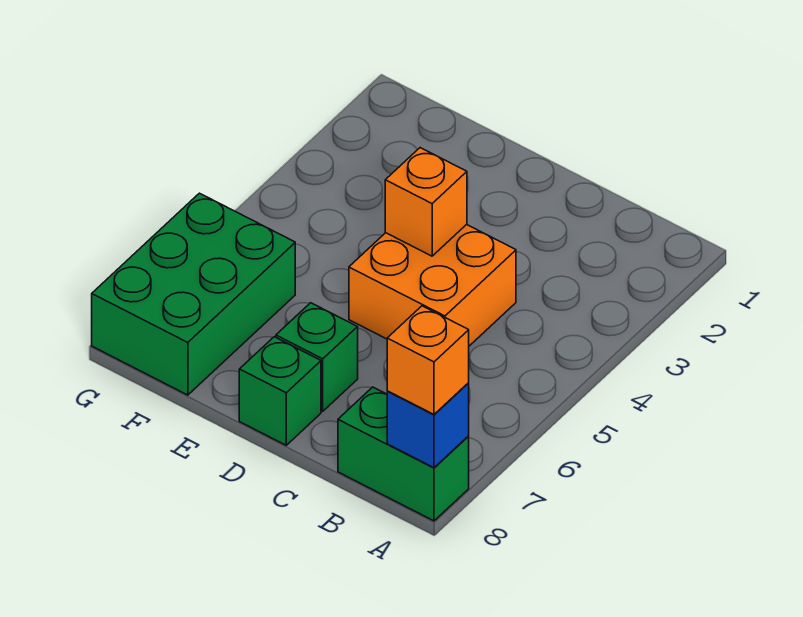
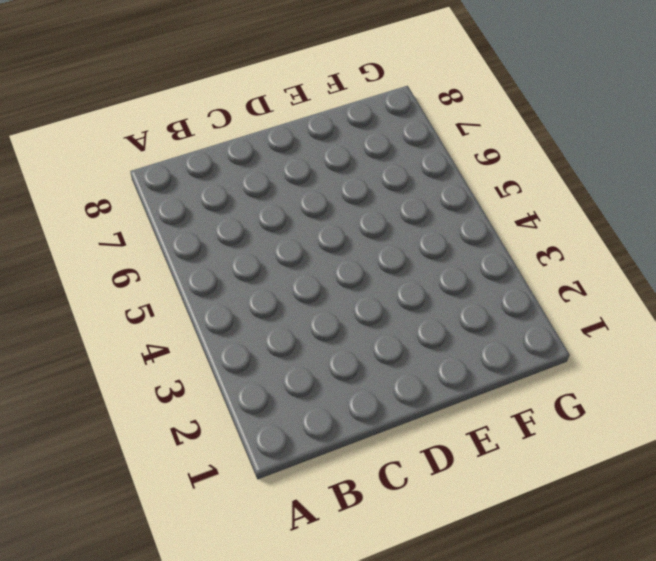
none -> green 1x2 brick [338,387,469,521]
none -> orange 2x2 brick [349,224,516,346]

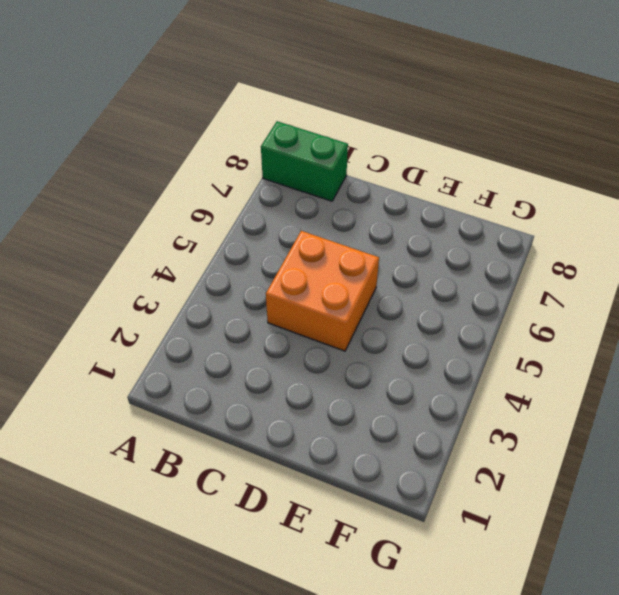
none -> green 1x1 brick [276,303,358,411]
none -> green 1x1 brick [239,337,321,445]

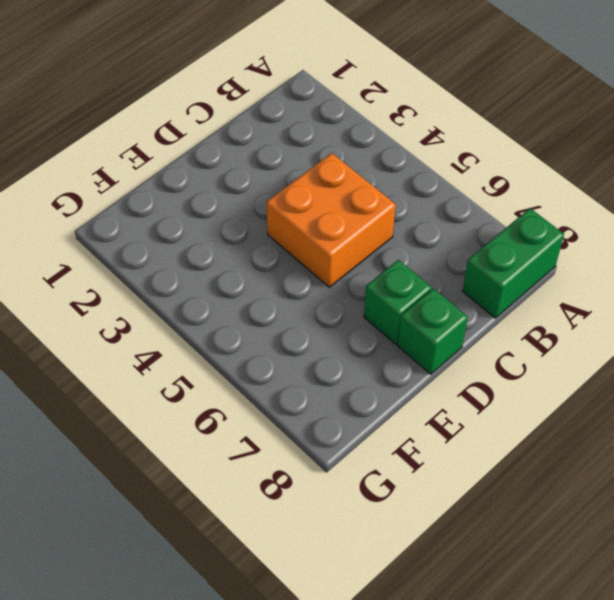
none -> green 2x3 brick [92,193,295,395]
none -> blue 1x1 brick [387,383,469,468]

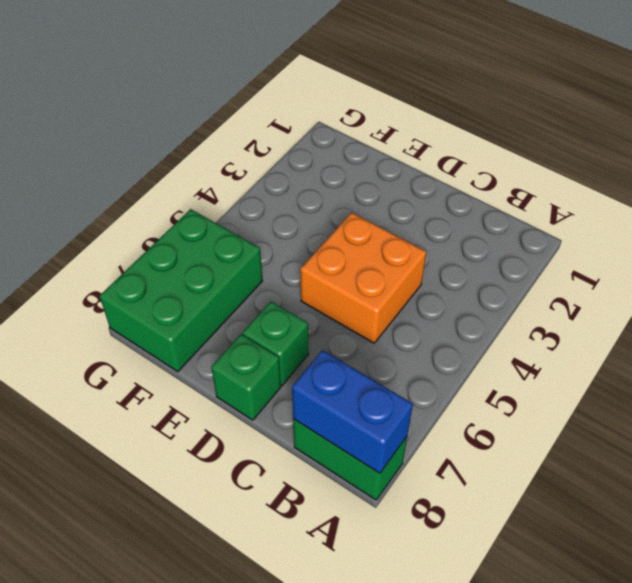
blue 1x2 brick [292,350,413,473] -> blue 1x1 brick [387,383,469,468]
none -> orange 1x1 brick [385,148,467,256]
none -> orange 1x1 brick [387,306,469,414]

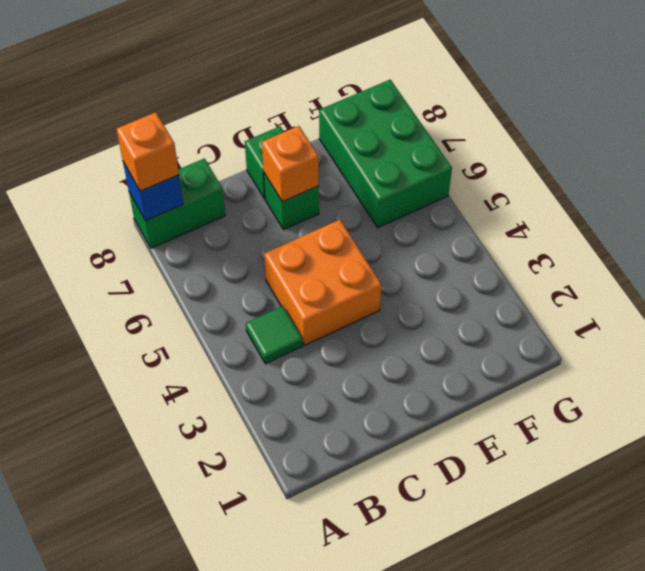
green 1x1 tile [246,306,303,364] -> none
orange 1x1 brick [262,126,319,202] -> orange 1x1 brick moved to [385,148,467,256]

